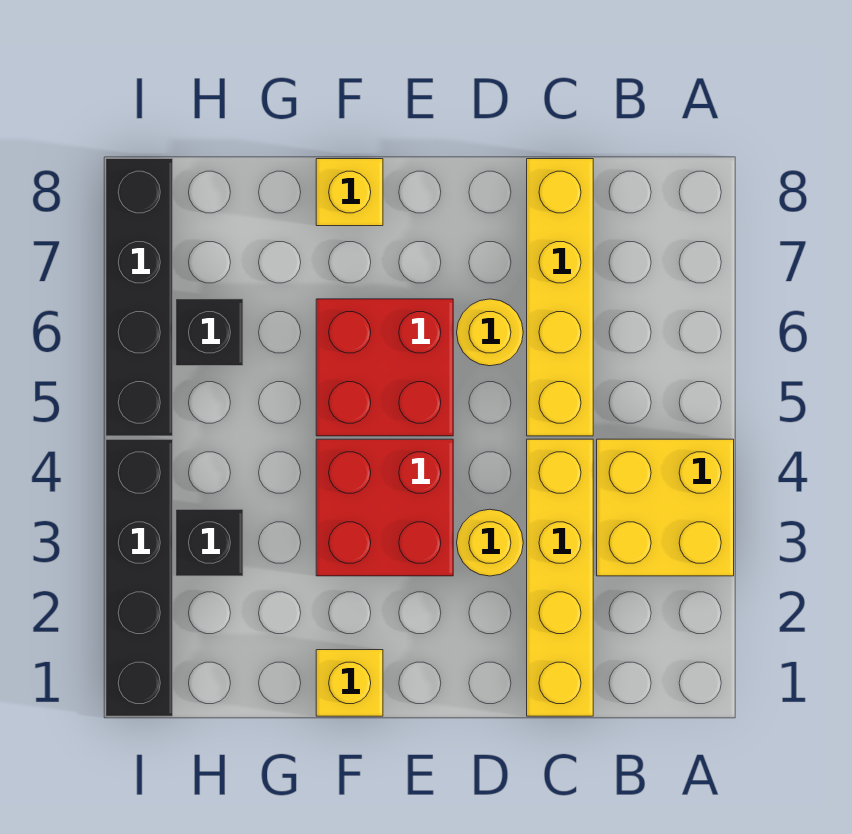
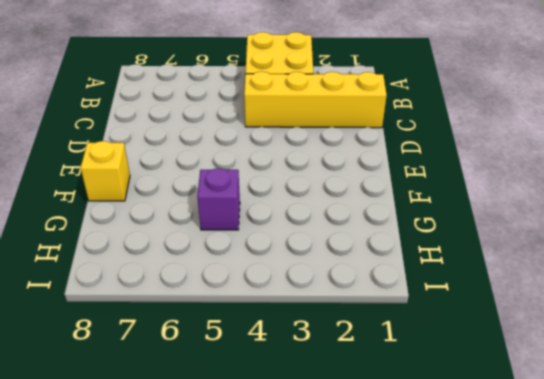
purple 1x1 brick [197,168,240,230] -> none
none -> yellow 1x4 brick [527,159,593,436]
none -> yellow 1x1 round brick [457,509,523,576]
none -> yellow 1x1 round brick [457,299,523,366]

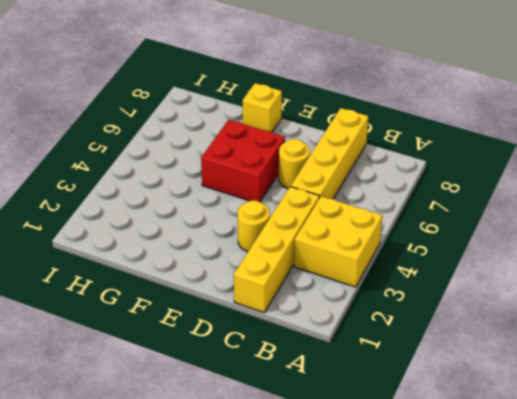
none -> red 2x2 brick [316,439,453,576]
none -> yellow 1x1 brick [316,650,383,716]
none -> black 1x1 brick [176,509,243,576]

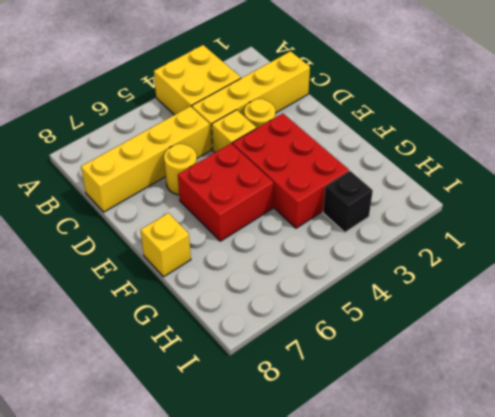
yellow 1x1 brick [212,110,256,152] -> yellow 1x1 brick moved to [316,650,383,716]
red 2x3 brick [232,114,349,228] -> red 2x2 brick [316,439,453,576]
none -> black 1x1 brick [176,299,243,366]
none -> black 1x4 brick [106,439,173,716]
none -> black 1x4 brick [106,159,173,436]

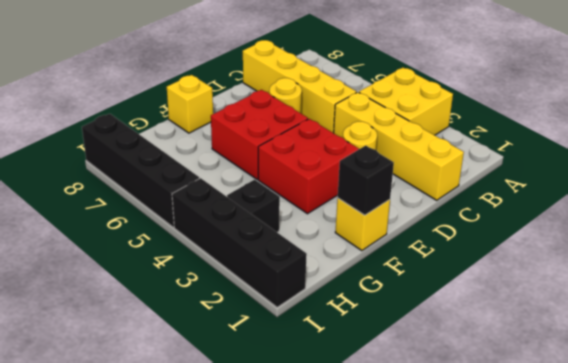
black 1x1 brick [338,146,394,215] -> black 1x1 brick moved to [176,299,243,366]

